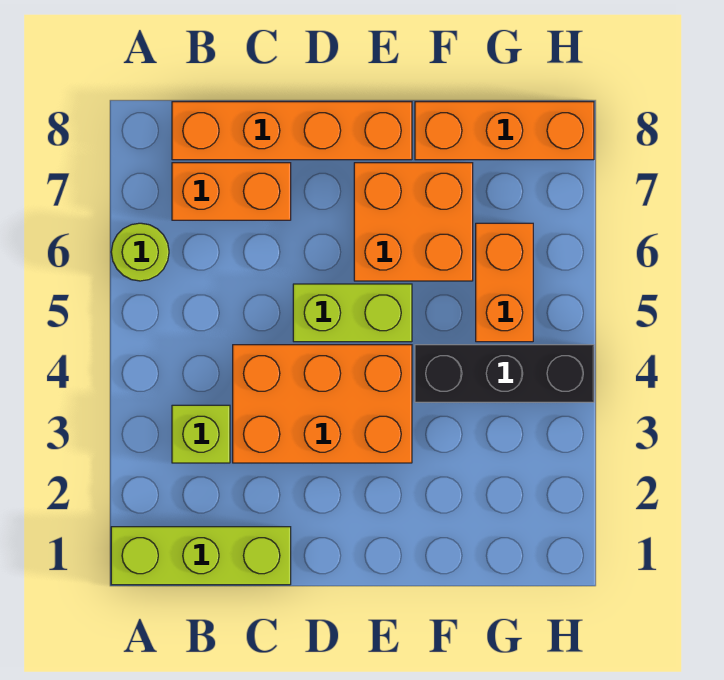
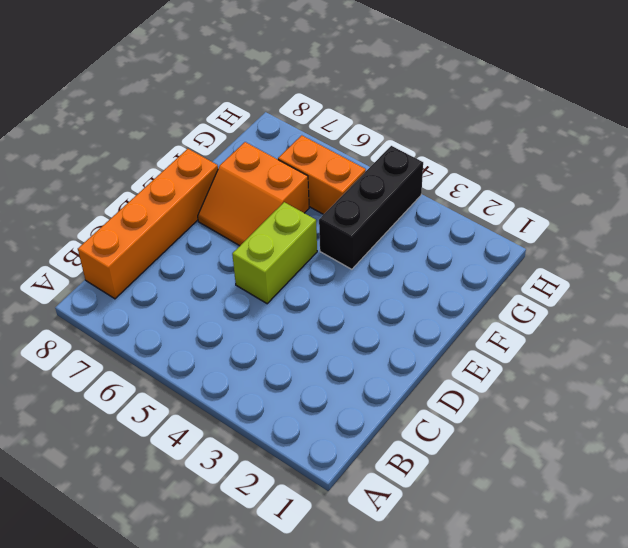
orange 2x2 slope [198,142,309,246] -> orange 2x2 brick [354,163,473,281]
none -> lime 1x3 brick [111,527,291,585]
none -> lime 1x1 round brick [111,223,169,281]

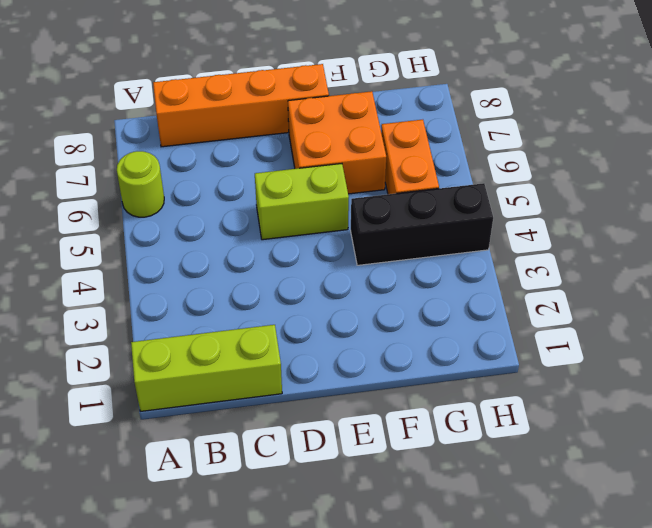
none -> lime 1x1 brick [172,405,230,463]
none -> orange 1x2 brick [172,163,291,220]

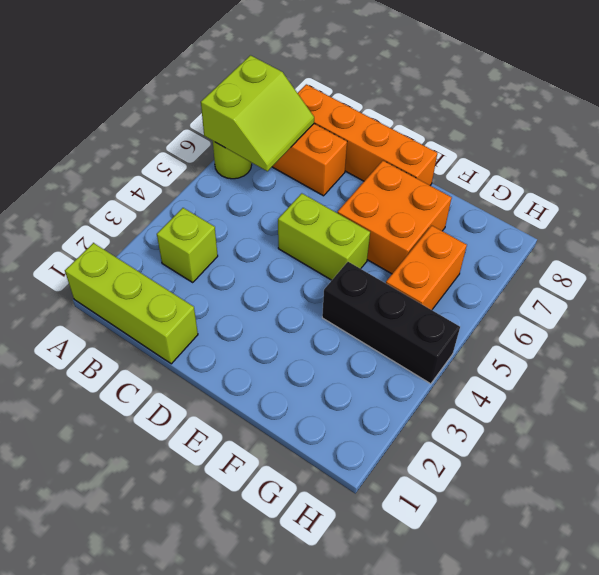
lime 2x2 slope [201,55,314,171] -> none
none -> orange 2x3 brick [233,345,412,463]
none -> orange 1x3 brick [415,102,594,160]

